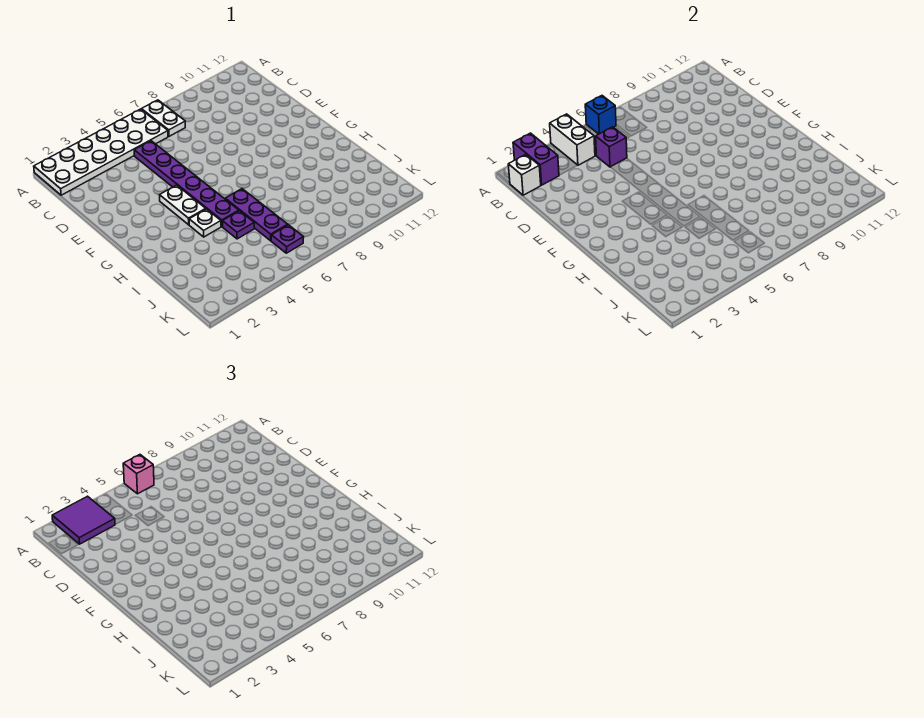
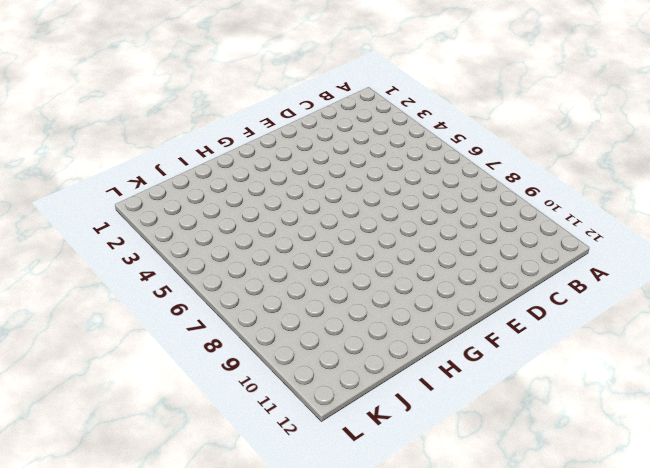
none -> white 2x6 plate [34,109,168,195]
none -> white 1x2 plate [141,100,185,136]
none -> purple 1x6 plate [134,141,239,226]

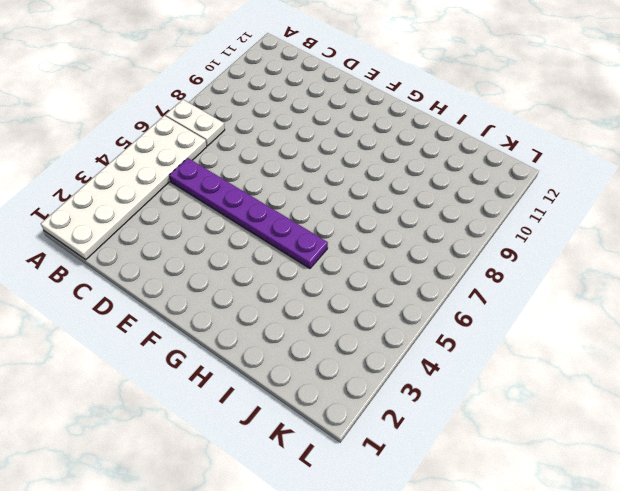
none -> white 1x2 plate [160,185,205,225]
none -> white 1x1 plate [189,209,221,237]
none -> purple 1x3 plate [225,189,288,241]

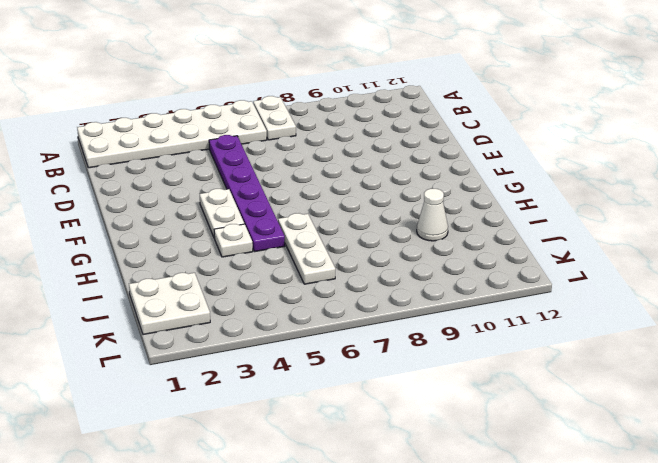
white 1x3 plate [278,213,335,284] -> purple 1x3 plate [225,189,288,241]
white 1x1 cone [417,189,448,241] -> none
white 2x2 plate [129,273,210,335] -> none
none -> purple 1x1 plate [223,211,254,239]
none -> purple 1x1 plate [271,225,304,253]
none -> purple 1x2 brick [513,133,559,185]

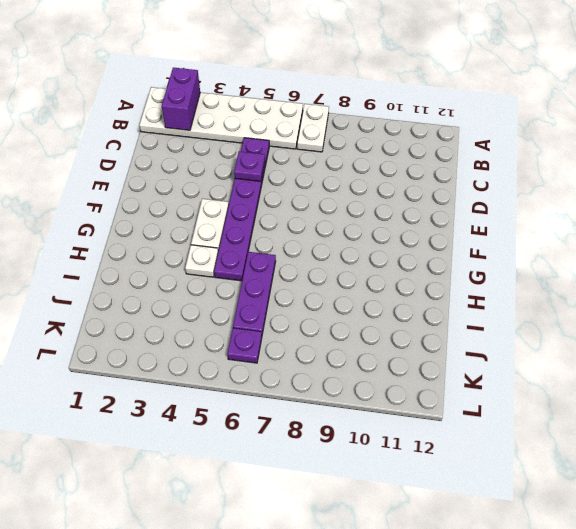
purple 1x1 plate [234,151,265,181] -> purple 1x1 plate moved to [223,211,254,239]
none -> white 1x2 brick [550,114,595,165]
none -> blue 1x1 brick [585,96,616,134]
none -> white 1x1 brick [508,155,541,195]

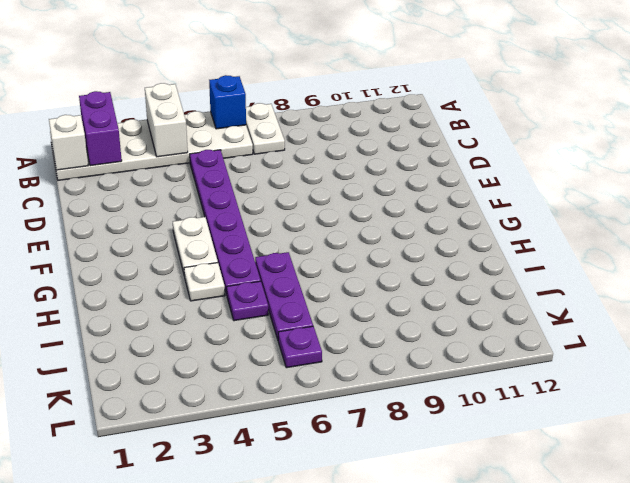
none -> purple 1x1 brick [596,127,627,167]
none -> purple 2x2 tile [52,496,115,544]
none -> pink 1x1 brick [123,455,154,494]

